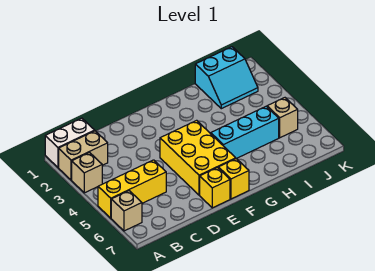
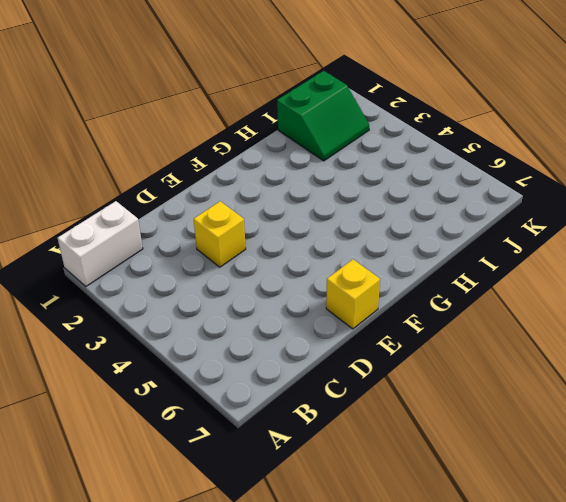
yellow 1x1 brick [194,201,246,267] -> yellow 1x1 brick moved to [218,159,249,199]
green 2x2 slope [277,71,369,161] -> cyan 2x2 slope [195,47,258,109]
none -> tan 1x2 brick [59,131,108,180]
none -> tan 1x1 brick [72,153,102,193]

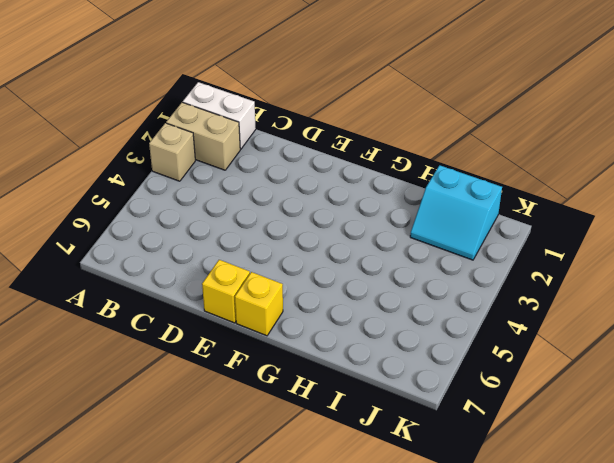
none -> yellow 1x3 brick [98,160,166,218]
none -> tan 1x1 brick [111,191,142,231]

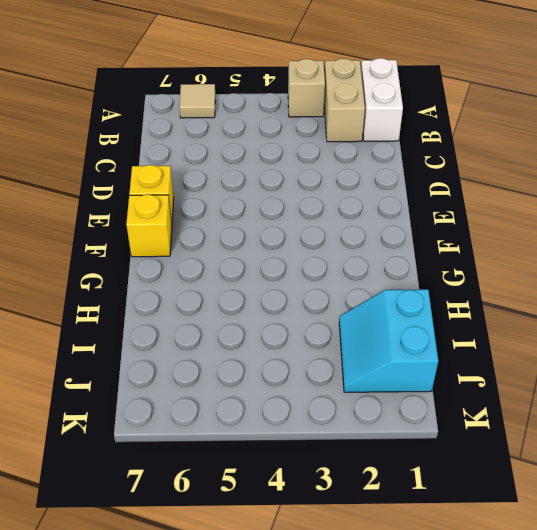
tan 1x1 tile [179,84,215,118] -> tan 1x1 brick [111,191,142,231]
none -> yellow 1x3 brick [98,160,166,218]
none -> yellow 2x3 brick [160,120,236,195]

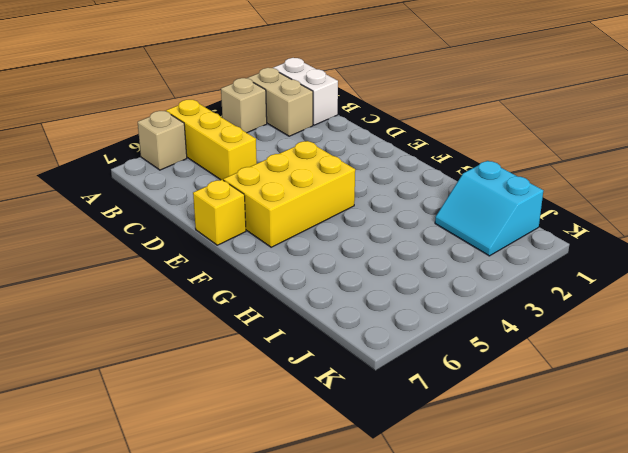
none -> yellow 1x1 brick [218,159,249,199]
none -> cyan 1x3 brick [211,106,279,159]

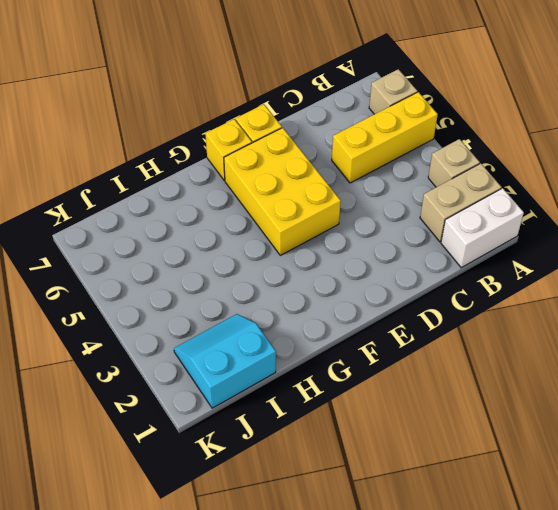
none -> cyan 1x3 brick [211,106,279,159]
none -> tan 1x1 brick [267,98,298,138]

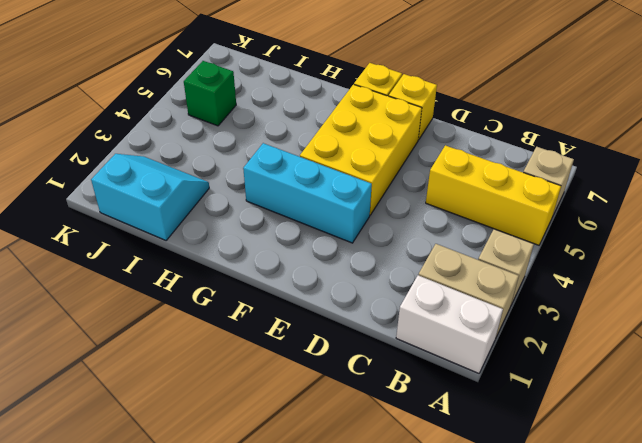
cyan 1x3 brick [243,143,372,243] -> cyan 1x3 brick moved to [211,106,279,159]
green 1x1 brick [184,61,236,126] -> tan 1x1 brick [267,98,298,138]

